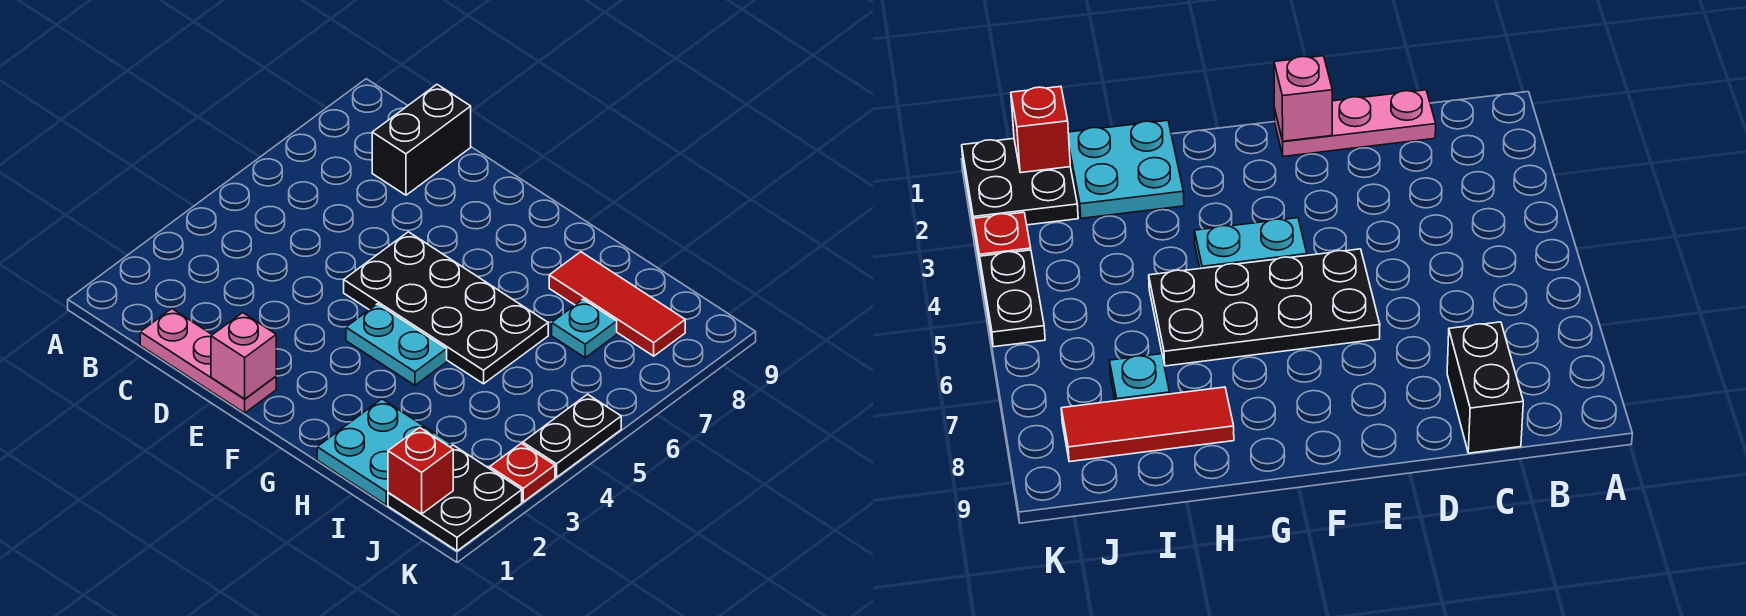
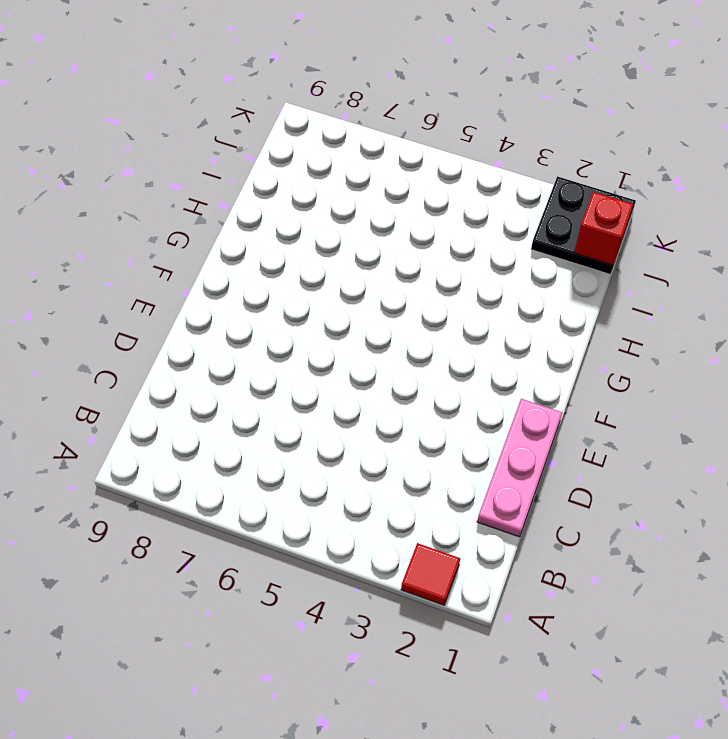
red 1x1 tile [401,543,460,605] -> none
none -> black 1x2 brick [372,85,471,195]
none -> black 2x4 plate [344,232,548,384]
none -> cyan 1x2 plate [346,304,447,385]

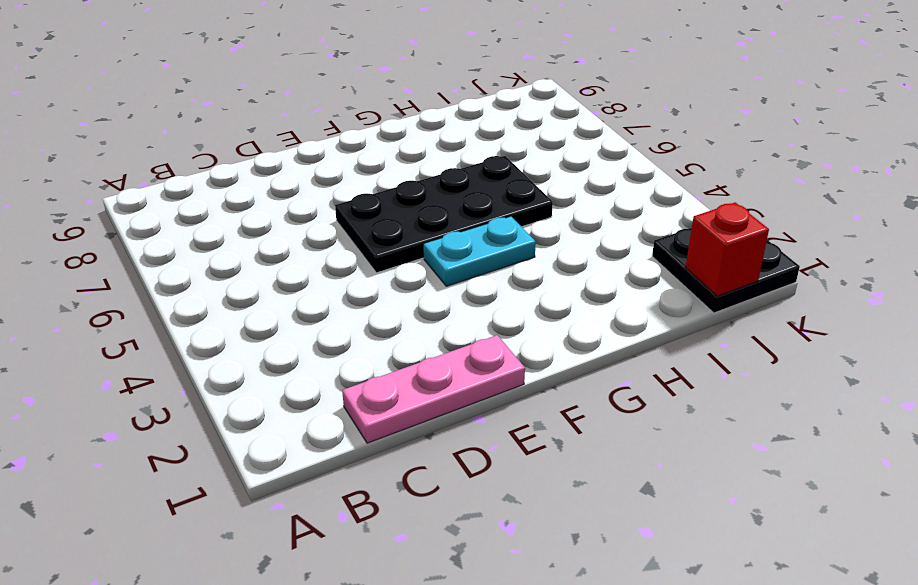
none -> black 1x2 brick [372,85,471,195]
none -> cyan 2x2 plate [317,399,451,505]
none -> red 1x3 tile [549,252,685,356]

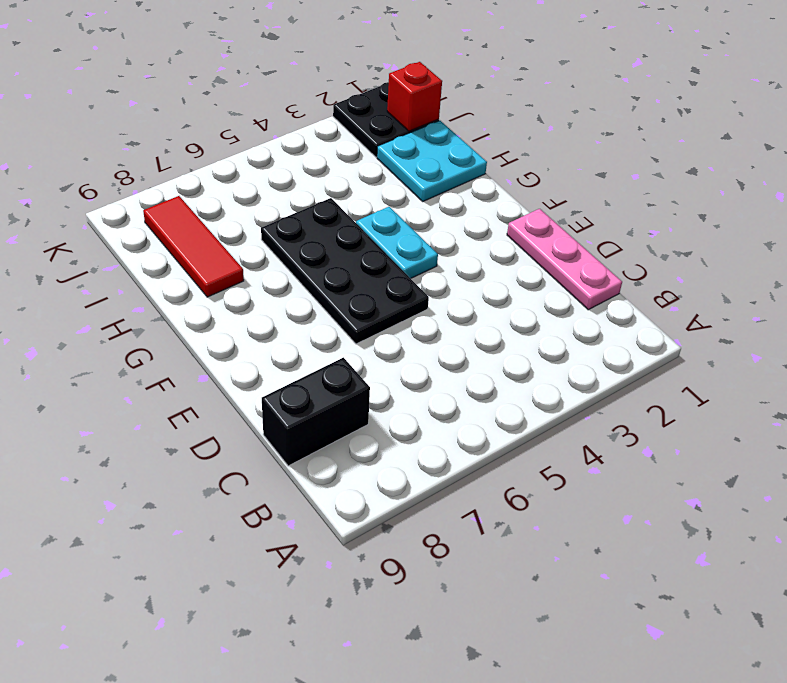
none -> cyan 1x1 plate [552,299,617,358]
none -> red 1x1 plate [490,443,555,502]
none -> black 1x2 plate [523,394,621,477]

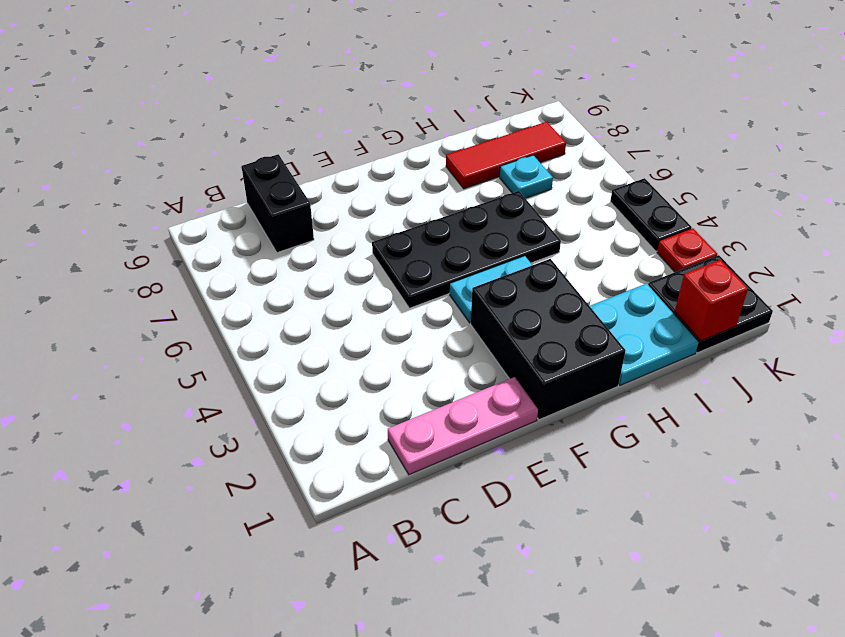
black 2x3 brick [471,259,626,420] -> none
none -> pink 1x1 brick [211,313,276,399]

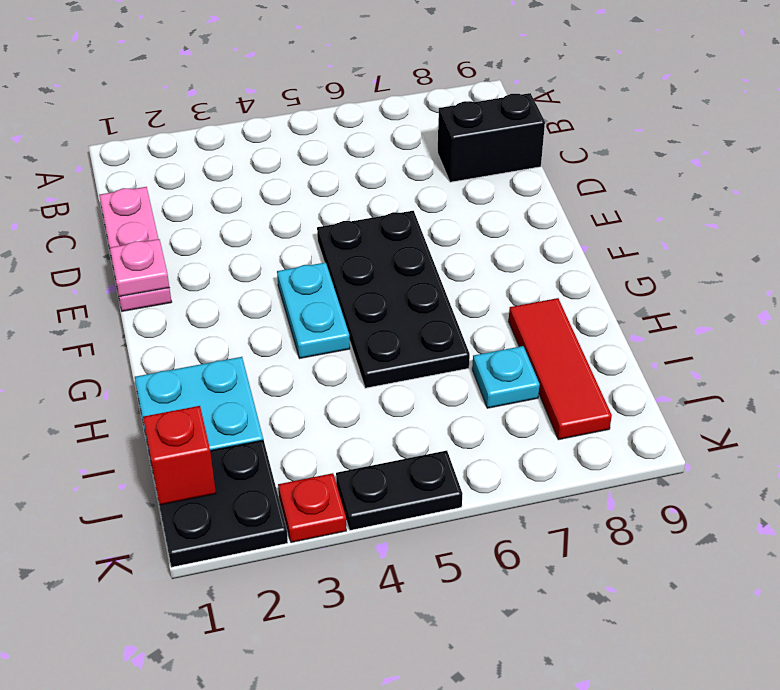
pink 1x1 plate [110,239,170,297] -> pink 1x1 brick [211,313,276,399]

